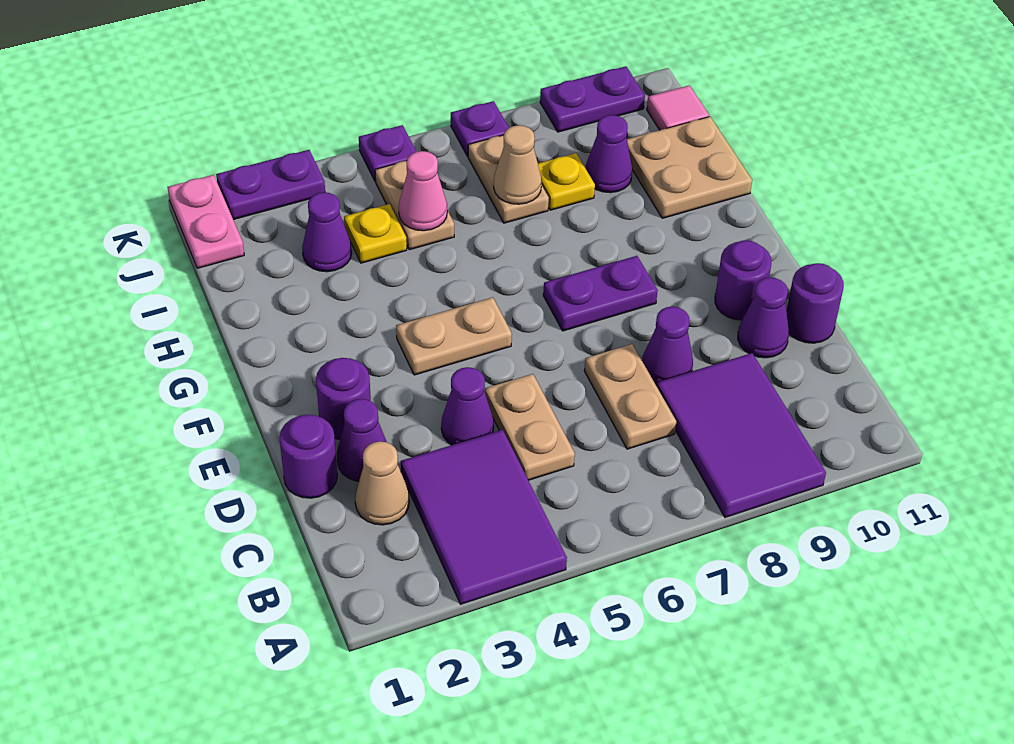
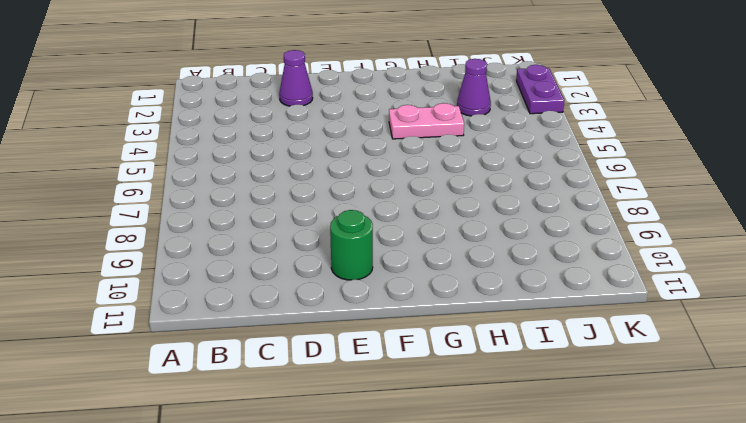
green 1x1 round brick [330,210,373,280] -> purple 1x1 round brick [715,240,771,320]
pink 1x2 plate [389,103,464,139] -> pink 1x2 plate moved to [168,175,244,268]
none -> purple 2x3 tile [401,430,567,604]
none -> purple 2x3 tile [657,353,826,517]
none -> tan 1x1 cone [355,441,409,525]
none -> tan 1x2 plate [485,374,575,480]

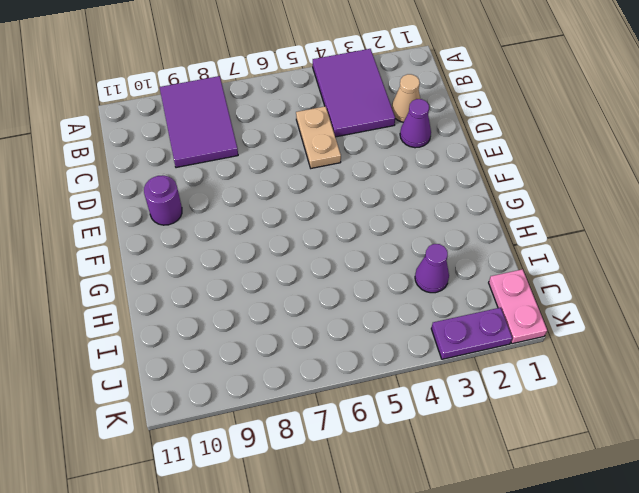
none -> tan 1x2 plate [584,344,676,449]
none -> purple 1x1 round brick [279,415,337,498]
none -> purple 1x1 cone [441,367,494,445]
none -> purple 1x1 cone [642,307,693,385]

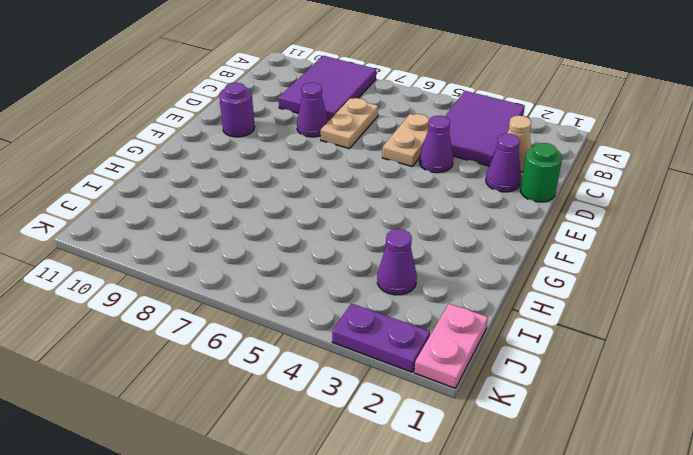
green 1x1 round brick [520,143,562,202] -> purple 1x1 round brick [279,415,337,498]
none -> purple 1x1 cone [738,277,789,358]
none -> purple 1x1 round brick [786,263,844,343]
none -> purple 1x1 round brick [316,358,371,439]
none -> tan 1x2 plate [396,297,512,375]

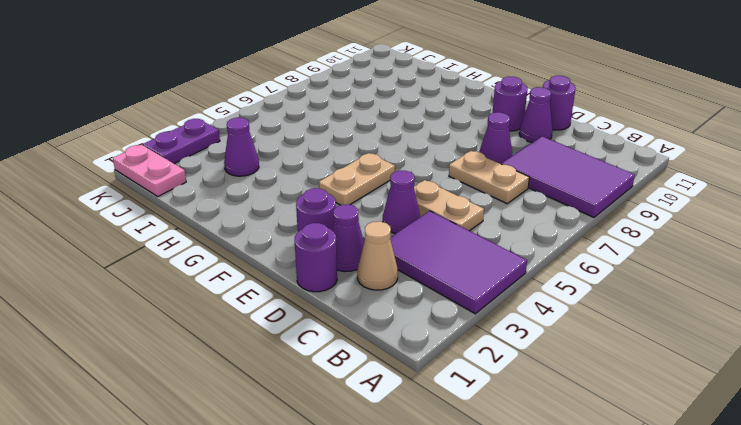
none -> purple 1x2 plate [543,256,658,331]
none -> tan 2x2 plate [627,117,752,218]
none -> yellow 1x1 plate [344,204,407,263]
none -> tan 1x2 plate [375,161,454,250]

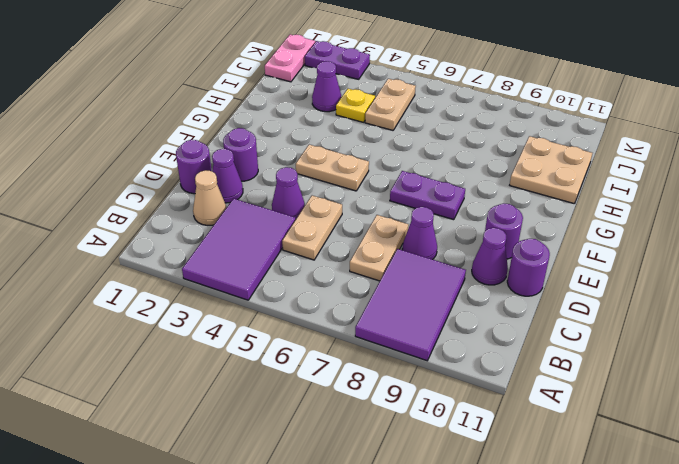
none -> tan 1x2 plate [468,135,549,223]
none -> yellow 1x1 plate [538,153,595,210]
none -> purple 1x1 cone [586,115,632,193]
none -> pink 1x1 tile [647,85,709,130]

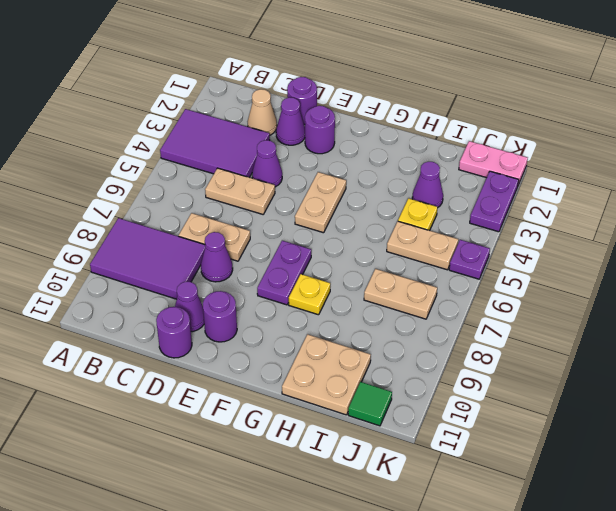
yellow 1x1 plate [289,274,330,315] -> yellow 1x1 plate moved to [538,153,595,210]
green 1x1 tile [348,382,392,426] -> pink 1x1 tile [647,85,709,130]
none -> purple 1x1 cone [586,115,632,193]
none -> purple 1x1 plate [451,101,509,156]
none -> purple 1x2 plate [540,66,645,132]
none -> pink 1x1 cone [399,151,447,231]

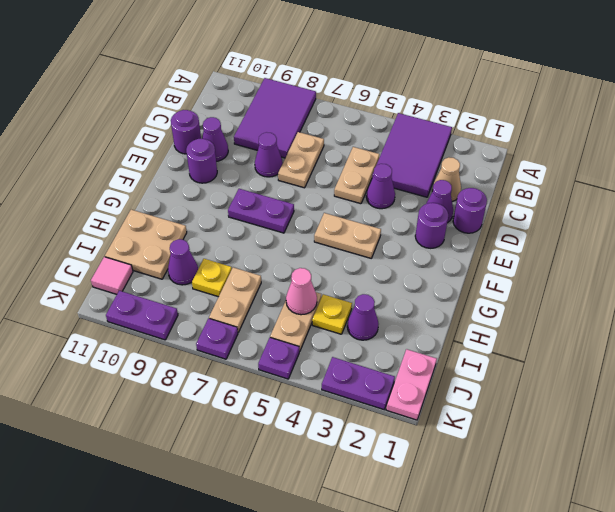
none -> tan 1x1 cone [494,125,542,204]

